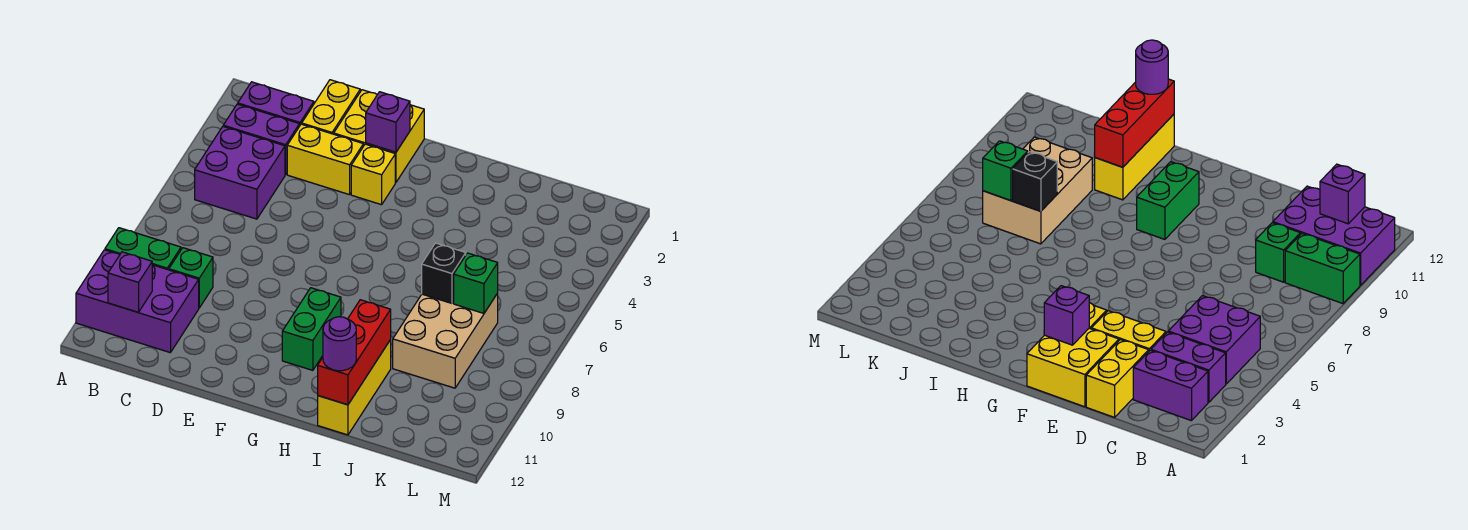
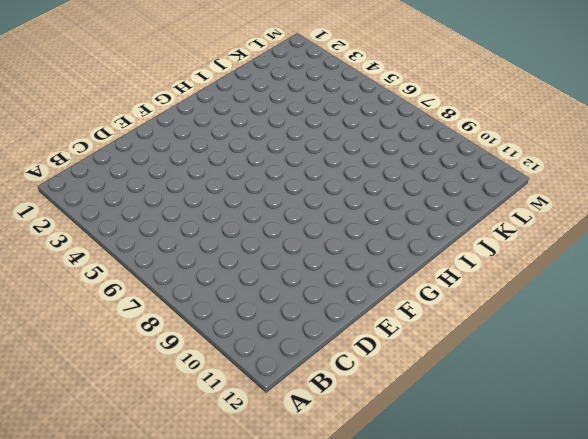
none -> green 1x2 brick [105,228,181,270]
none -> purple 2x3 brick [76,250,199,353]
none -> purple 1x2 brick [238,82,314,126]

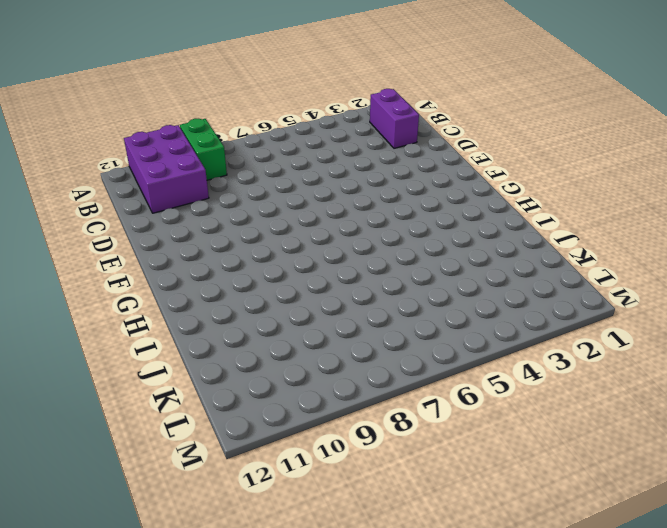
none -> purple 1x2 brick [223,104,299,175]
none -> purple 2x2 brick [195,127,285,219]
none -> green 1x1 brick [169,248,213,308]

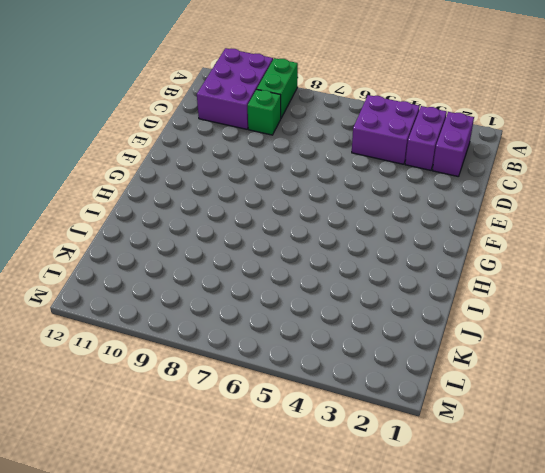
none -> yellow 1x2 brick [302,80,360,134]
none -> yellow 1x2 brick [287,124,363,195]
none -> yellow 2x2 brick [334,90,424,182]

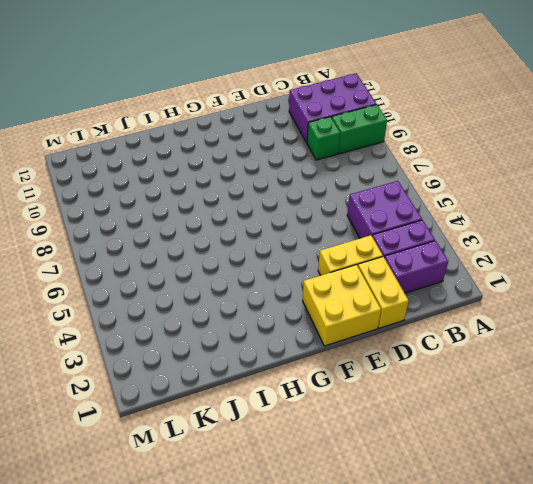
none -> yellow 1x1 brick [351,144,395,205]
none -> green 1x2 brick [282,288,341,370]
none -> yellow 1x3 brick [318,340,391,435]

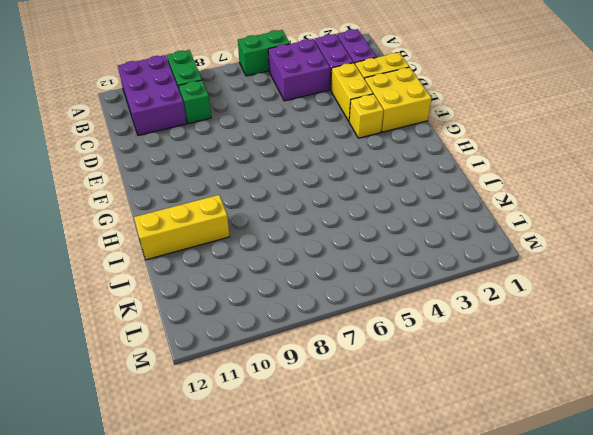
green 1x2 brick [238,30,290,76] -> green 1x2 brick moved to [282,288,341,370]
none -> tan 2x3 brick [393,293,498,388]
none -> purple 1x1 brick [108,252,152,312]
none -> purple 1x1 brick [366,92,410,152]

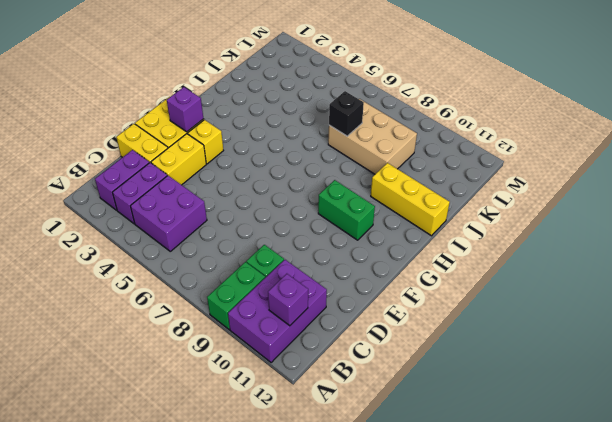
none -> red 1x3 brick [318,300,391,405]
none -> green 1x1 brick [454,253,498,313]
none -> purple 1x1 round brick [323,317,356,371]

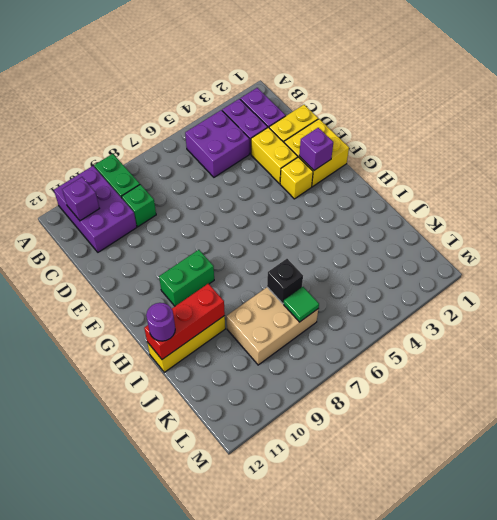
green 1x1 tile [284,287,319,322] -> green 1x1 brick [454,253,498,313]

